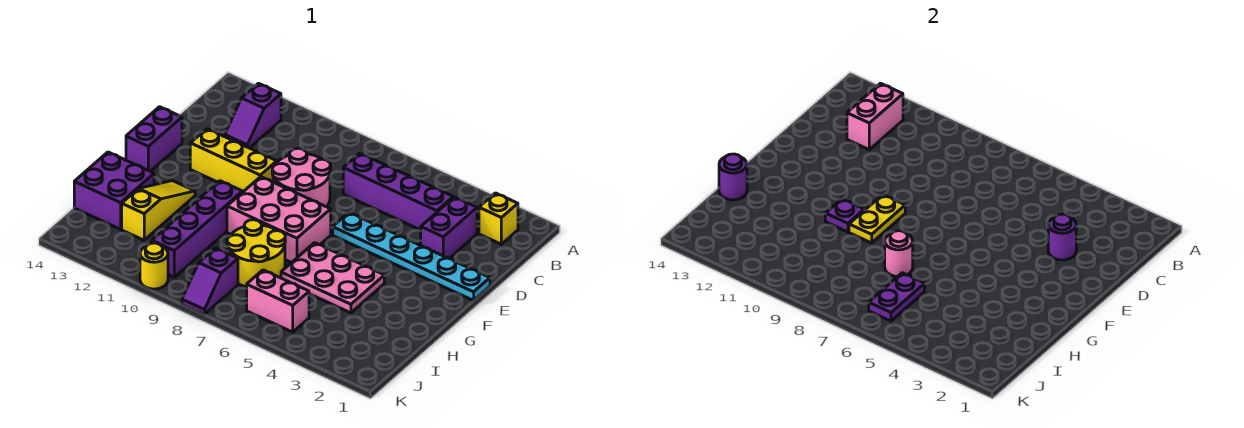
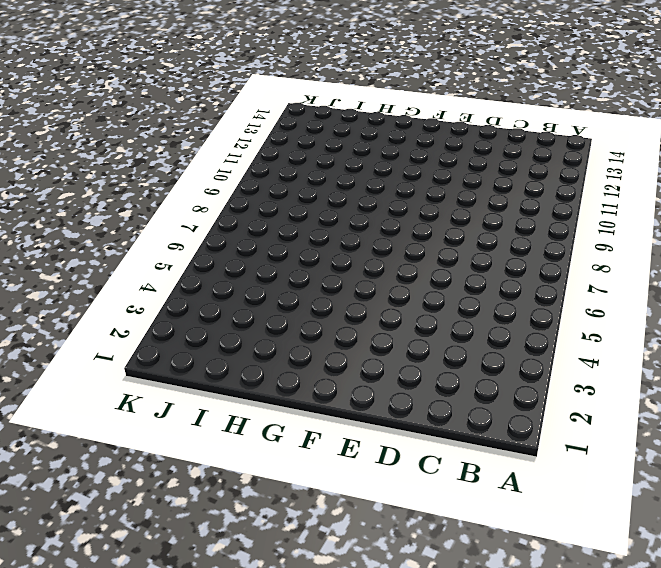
none -> yellow 1x1 brick [479,193,518,244]
none -> purple 1x2 slope [225,83,281,148]
none -> purple 1x2 brick [421,197,477,258]

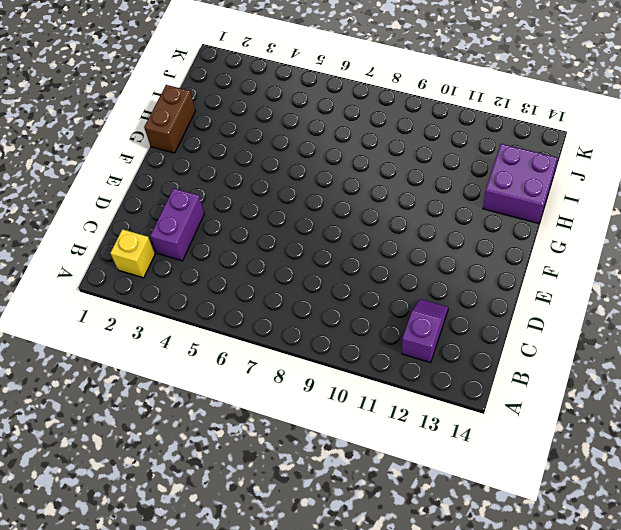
brown 1x2 brick [144,85,195,153] -> none
none -> purple 1x4 brick [343,153,453,230]
none -> pink 2x2 round brick [272,148,331,207]
none -> cyan 1x6 plate [333,212,490,301]

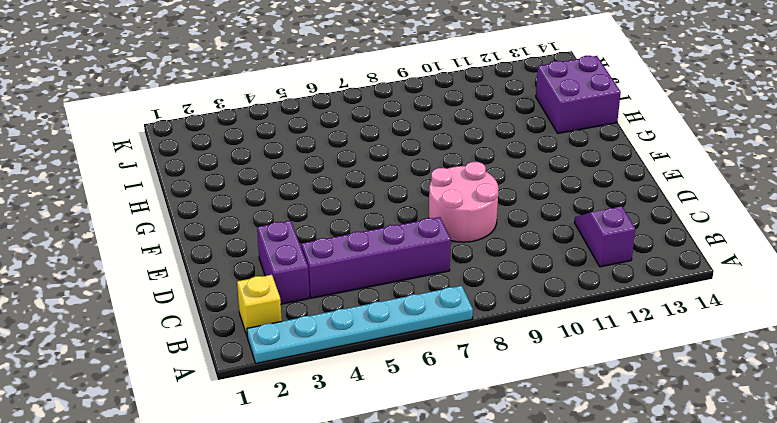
cyan 1x6 plate [247,286,473,363] -> cyan 1x6 plate moved to [333,212,490,301]
none -> yellow 1x3 brick [190,129,277,192]
none -> purple 1x2 brick [126,107,182,171]
none -> pink 2x3 brick [227,177,331,263]

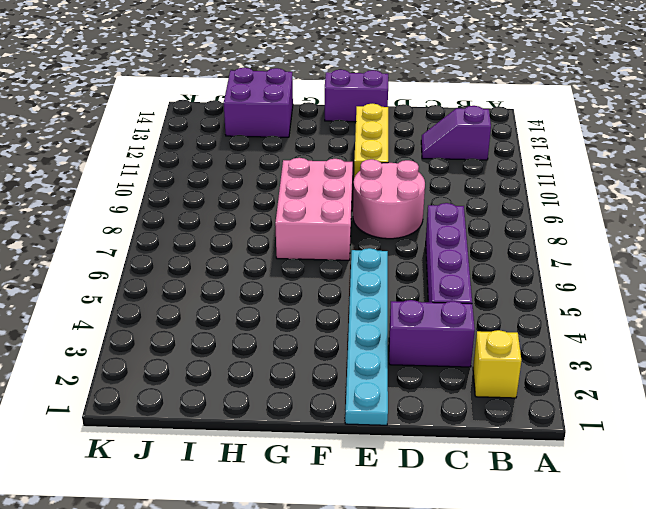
none -> pink 2x3 plate [281,243,384,313]
none -> purple 1x4 brick [152,181,242,277]
none -> yellow 1x3 slope [122,181,195,240]

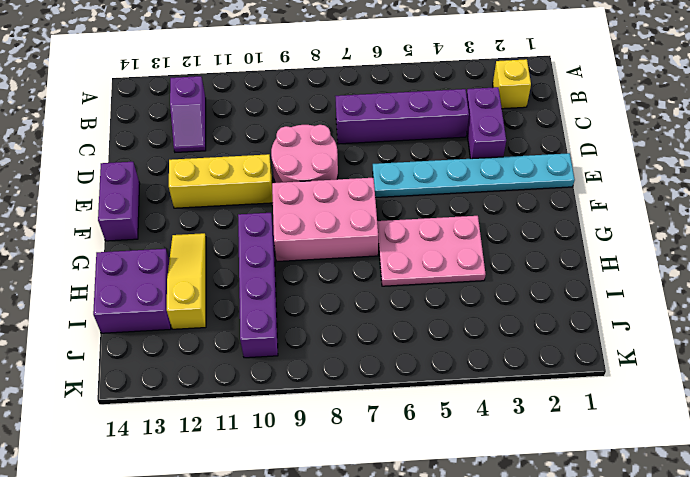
none -> yellow 2x2 round brick [227,220,285,287]
none -> pink 1x2 brick [247,270,309,332]
none -> purple 1x2 slope [182,248,238,314]

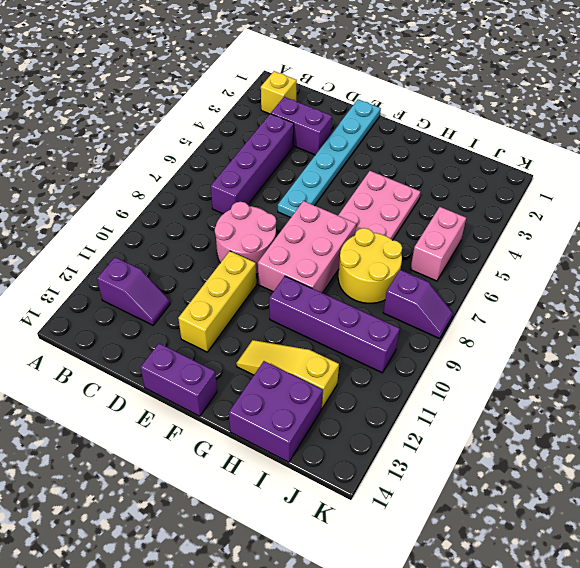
none -> yellow 1x1 round brick [140,243,168,289]
none -> pink 1x2 brick [847,83,903,150]
none -> purple 1x1 round brick [1048,214,1076,260]

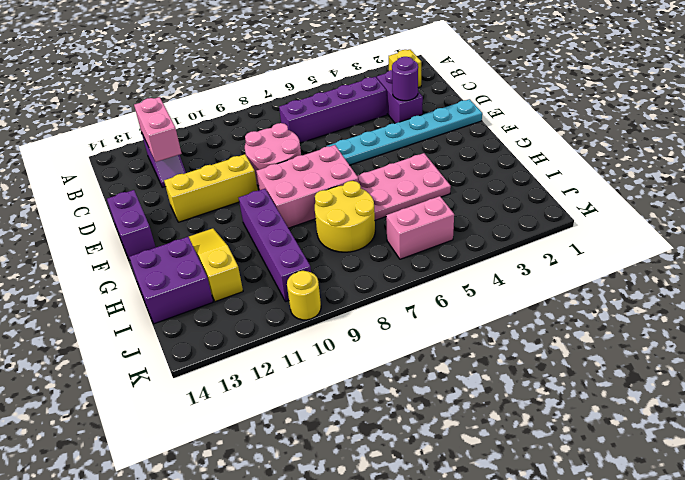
none -> purple 1x2 slope [182,248,238,314]
none -> yellow 1x2 plate [849,195,905,243]
none -> purple 1x1 plate [825,199,864,232]

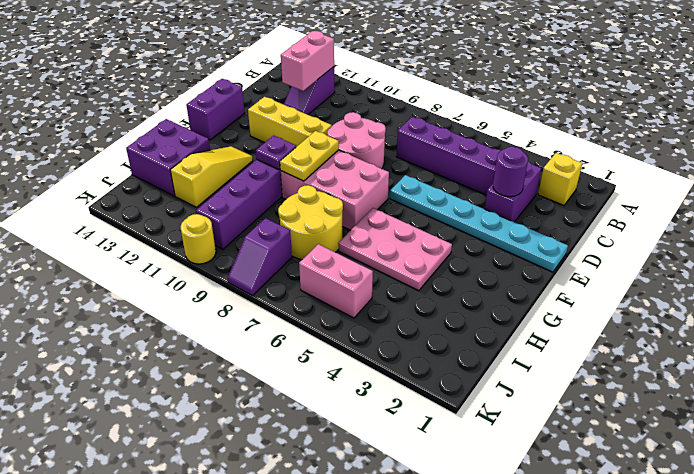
none -> pink 1x1 round brick [885,231,913,277]
none -> purple 1x1 round brick [719,154,747,200]
none -> purple 1x2 plate [869,273,925,321]

